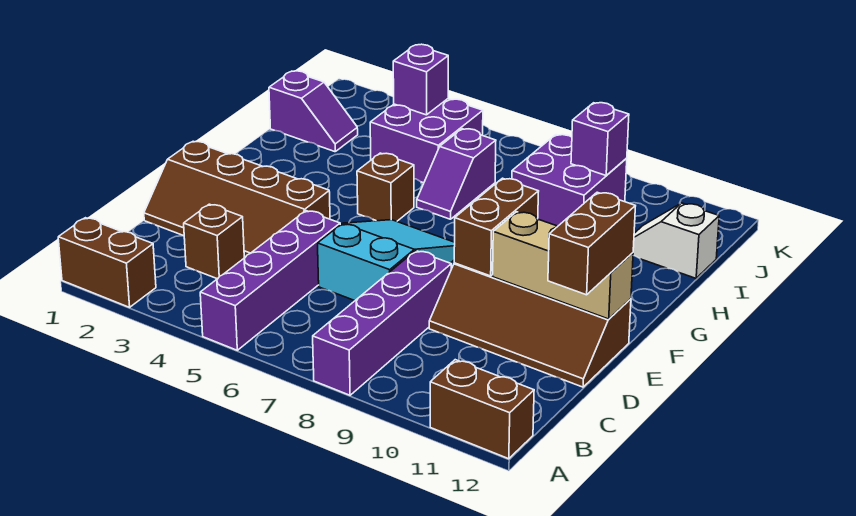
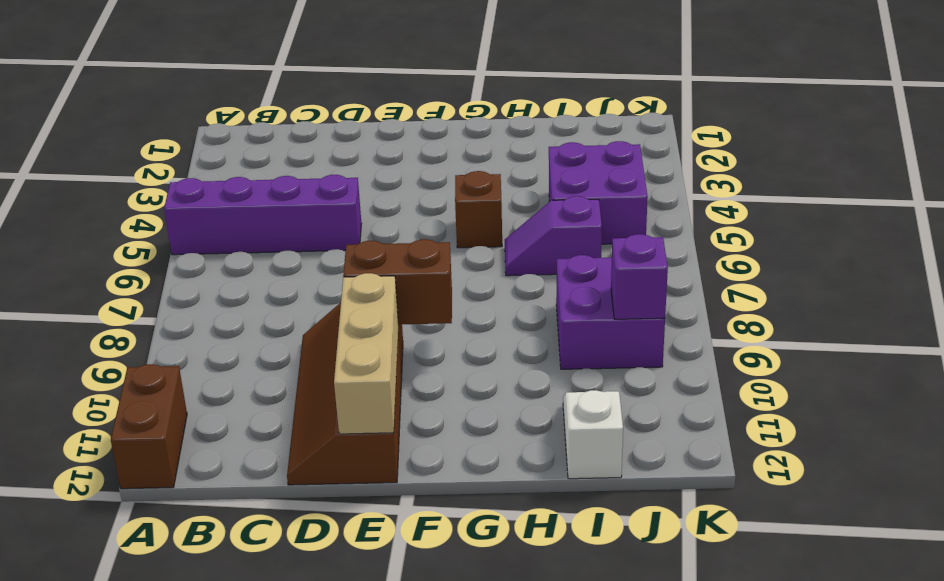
none -> brown 1x2 brick [58,218,156,307]
none -> purple 1x4 brick [313,251,451,395]
none -> brown 1x1 brick [184,204,244,279]

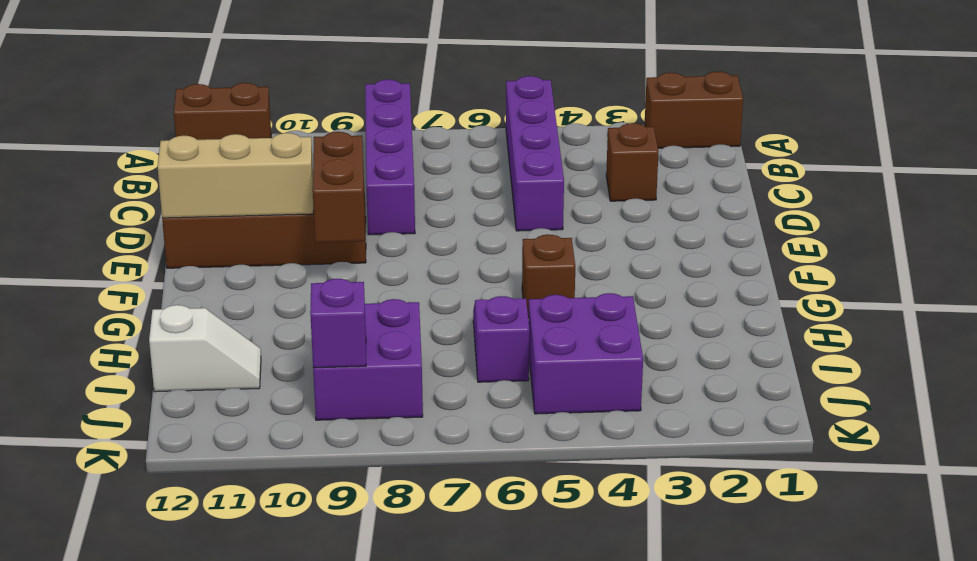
none -> brown 2x4 slope [144,141,330,258]
none -> cyan 2x3 slope [318,220,455,301]
none -> purple 1x2 slope [269,71,358,152]

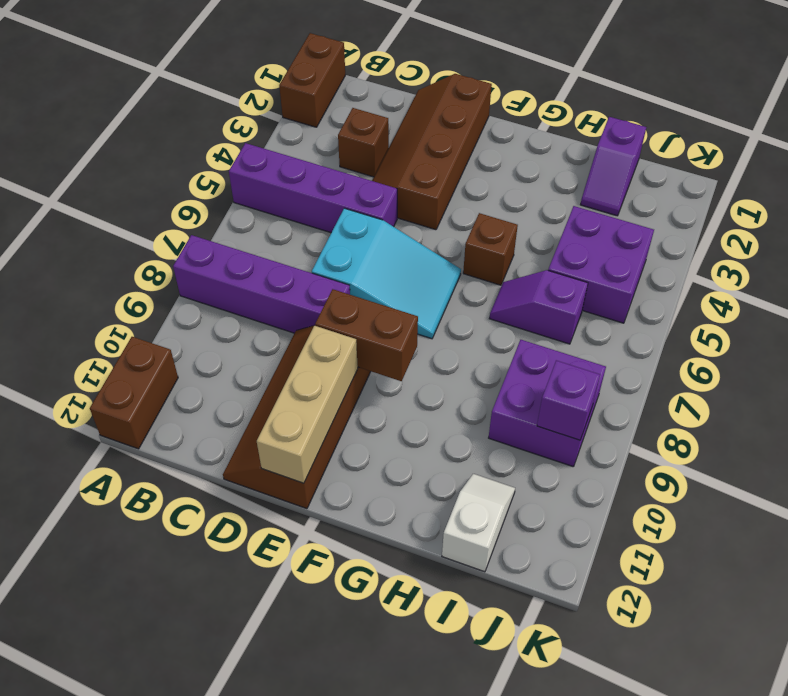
none -> purple 1x1 brick [393,44,448,115]
none -> brown 1x2 brick [548,192,635,295]

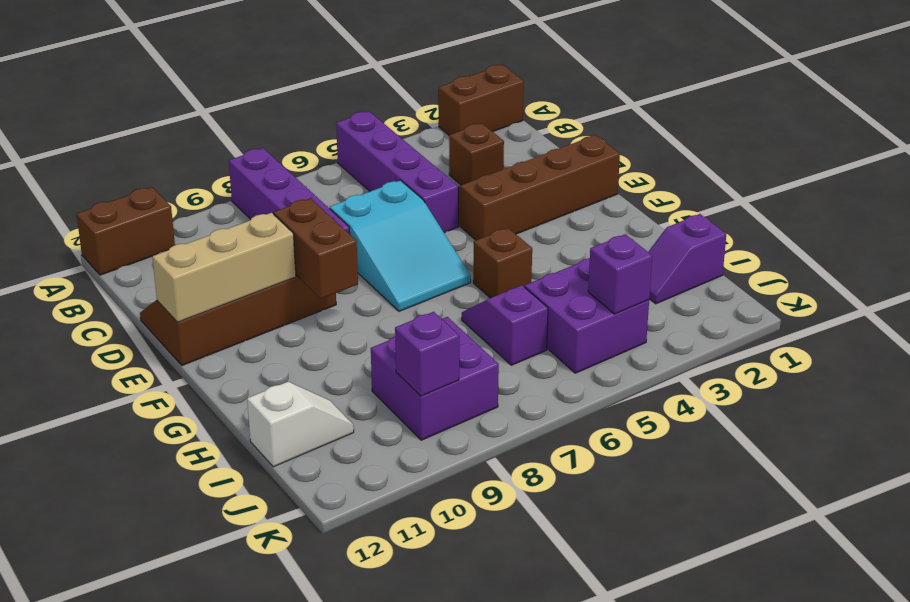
none -> brown 1x2 brick [548,192,635,295]

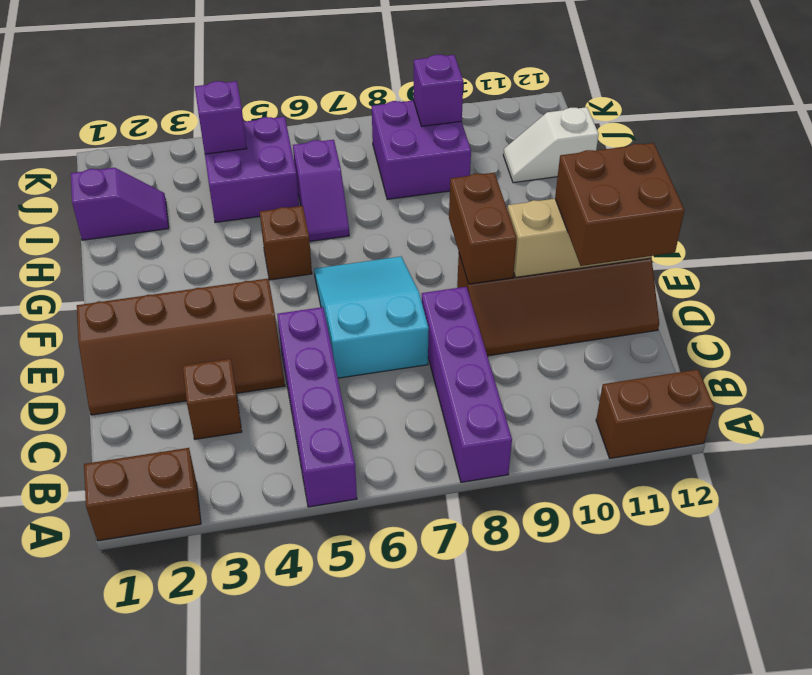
brown 2x2 brick [555,143,685,266] -> brown 1x2 brick [548,192,635,295]

